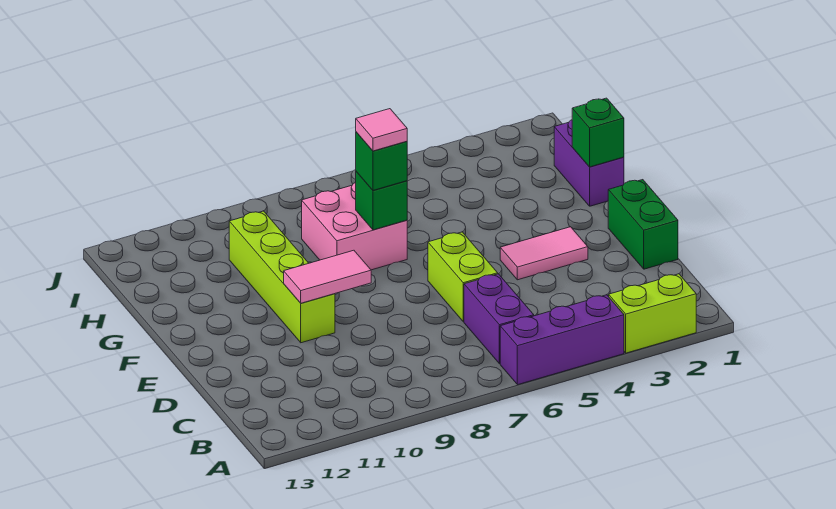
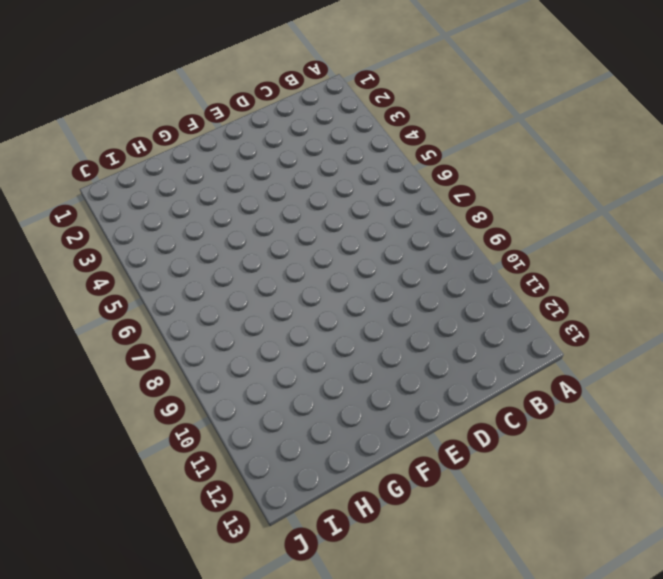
none -> lime 1x2 brick [609,274,696,353]
none -> purple 1x3 brick [500,295,624,385]
none -> purple 1x2 brick [464,274,534,364]

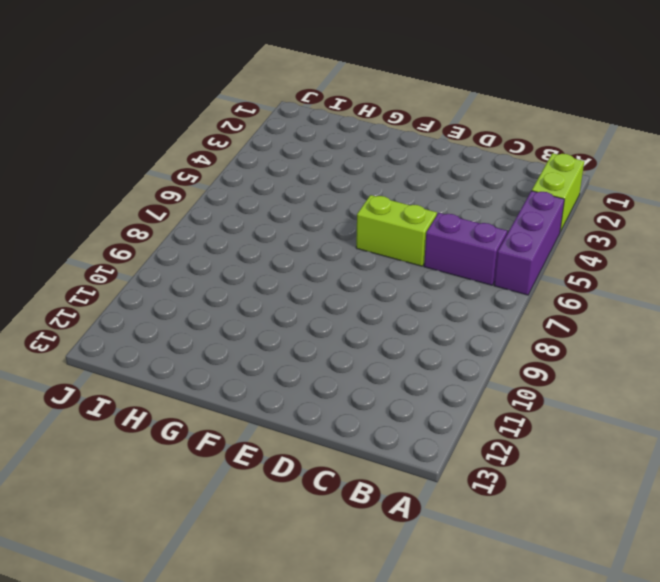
none -> green 1x2 brick [608,180,678,269]
none -> pink 1x2 tile [500,227,588,280]
none -> lime 1x4 brick [229,211,335,343]

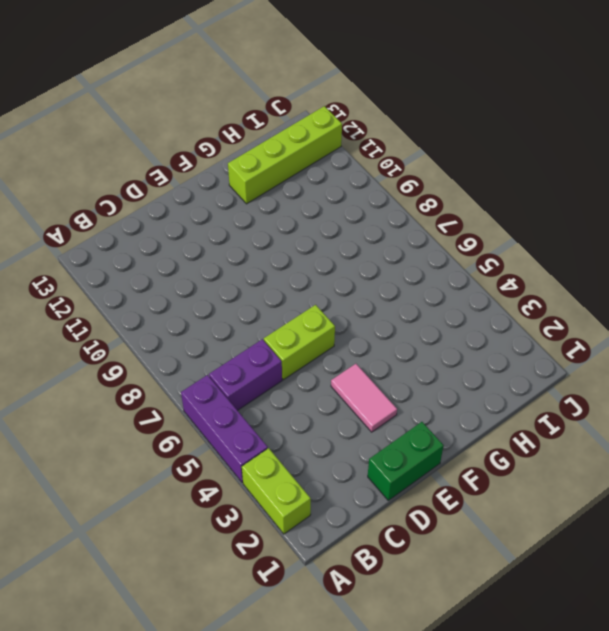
lime 1x4 brick [228,106,342,204] -> lime 1x4 brick moved to [229,211,335,343]
none -> purple 1x2 brick [554,120,624,206]
none -> pink 2x2 brick [302,183,407,270]
none -> pink 1x2 tile [284,250,371,303]

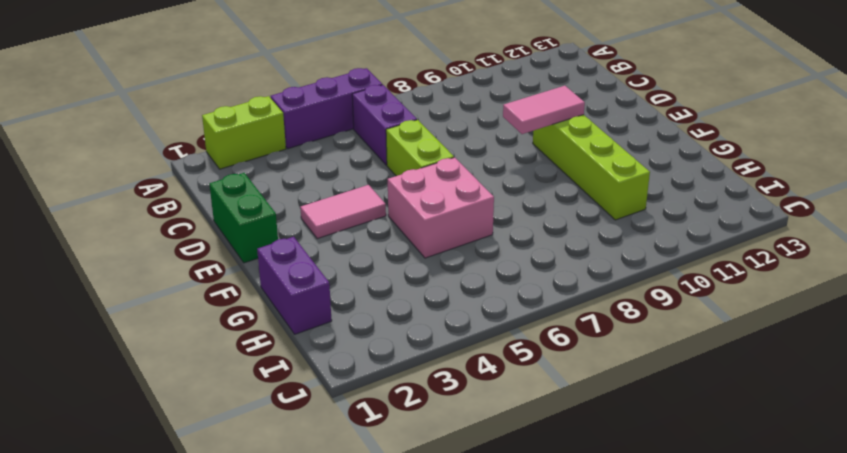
pink 2x2 brick [388,157,494,258] -> pink 2x2 brick moved to [302,183,407,270]
none -> green 1x1 brick [572,98,624,167]
none -> green 1x1 brick [356,172,407,230]
none -> green 1x1 brick [356,132,407,190]

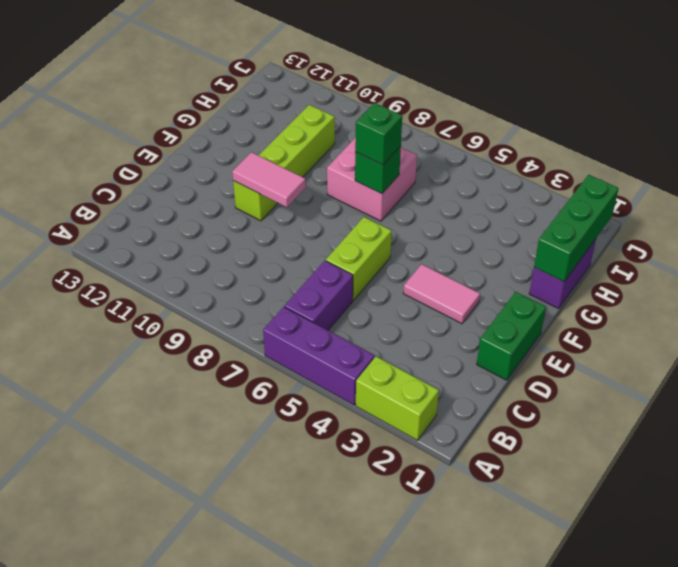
green 1x3 brick [534,175,619,282] -> green 1x1 brick [572,98,624,167]
none -> pink 1x1 tile [356,109,407,151]

